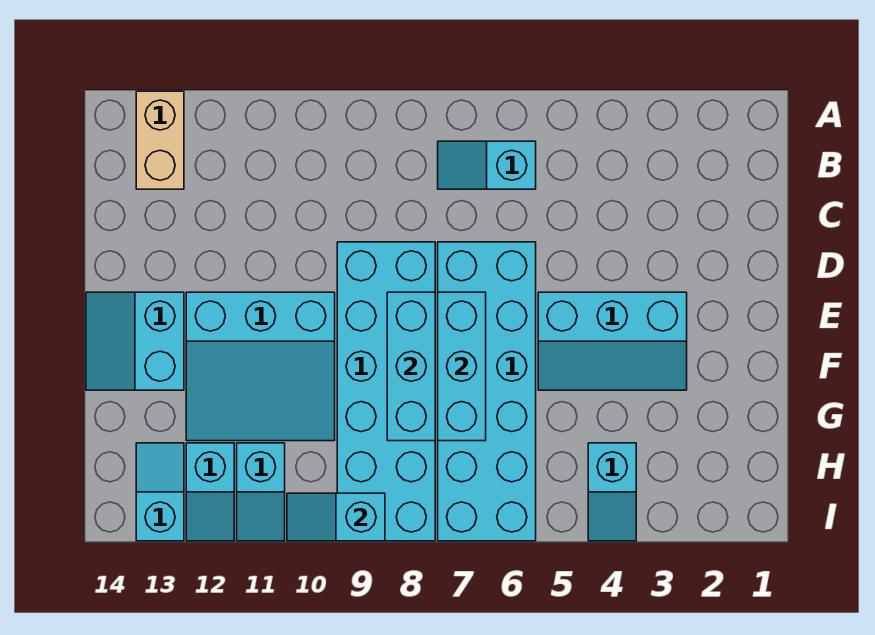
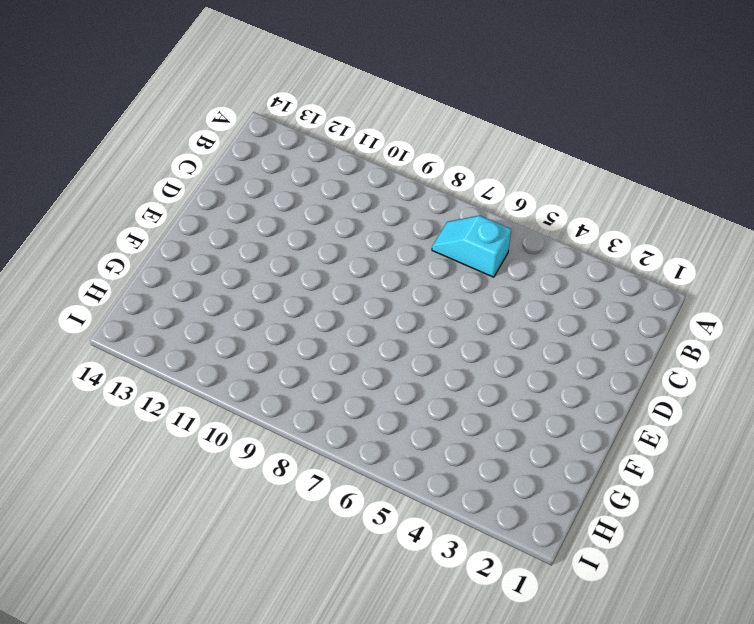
none -> tan 1x2 brick [136,91,184,189]
none -> cyan 2x6 brick [438,242,536,541]
none -> cyan 2x6 brick [337,242,435,541]

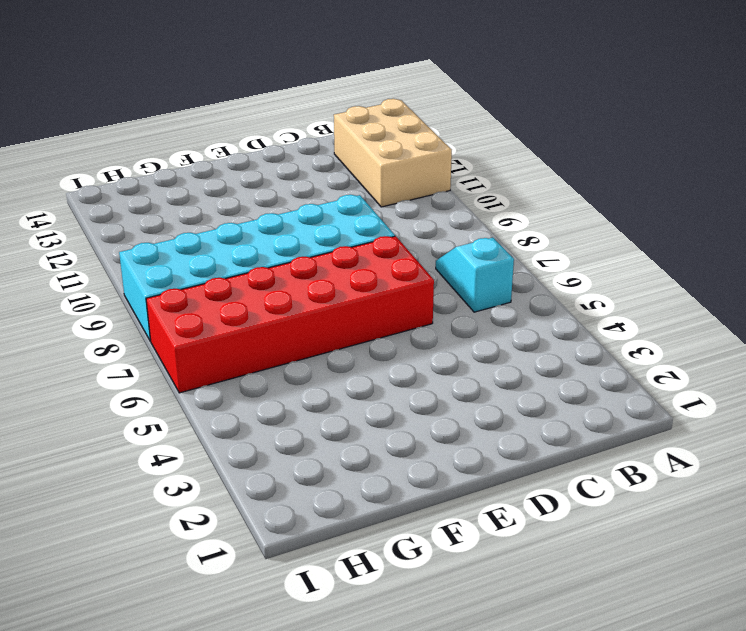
tan 2x3 brick [334,99,452,207] -> tan 1x2 brick [136,91,184,189]
red 2x6 brick [146,236,434,393] -> cyan 2x6 brick [438,242,536,541]
none -> cyan 2x3 slope [538,292,687,390]
none -> cyan 3x3 slope [186,292,335,441]
none -> cyan 2x2 slope [86,292,184,390]

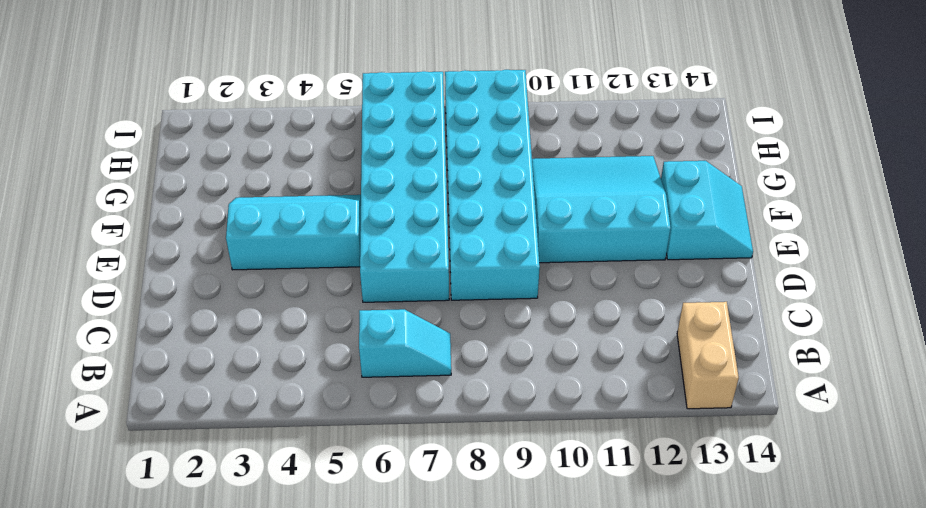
none -> cyan 1x2 slope [588,443,636,541]
none -> cyan 1x2 slope [237,443,285,541]
none -> cyan 1x2 slope [186,443,234,541]

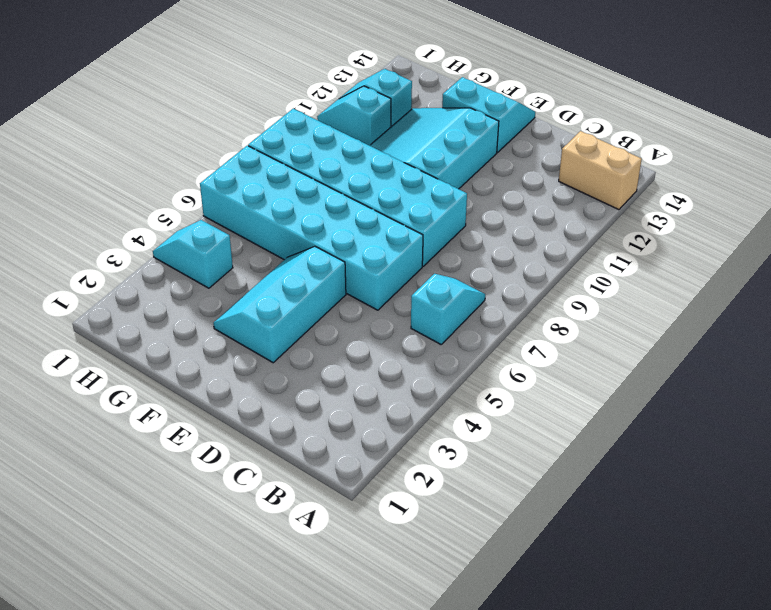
none -> cyan 1x2 slope [136,443,184,541]
none -> cyan 1x3 brick [438,292,486,441]
none -> cyan 1x3 brick [387,292,435,441]

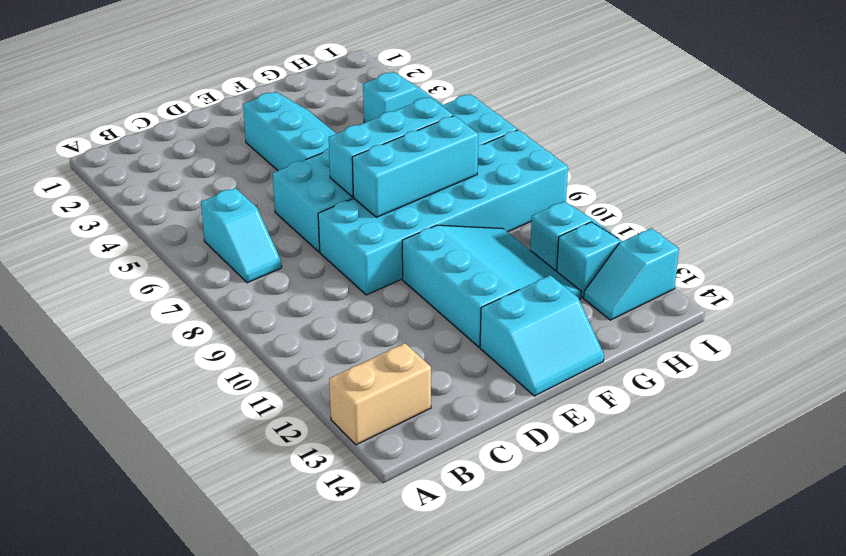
none -> cyan 1x2 slope [287,493,385,541]

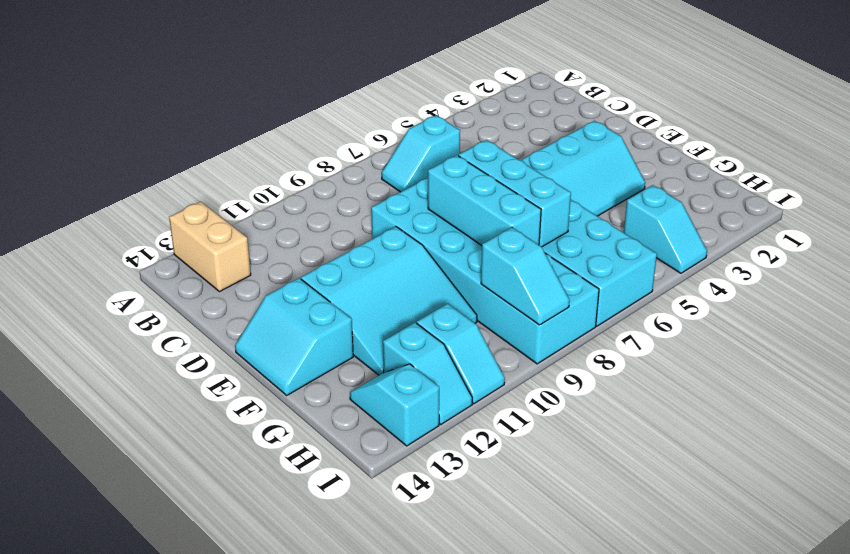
cyan 1x2 slope [481,228,570,325] -> cyan 1x2 slope turned to [287,493,385,541]

